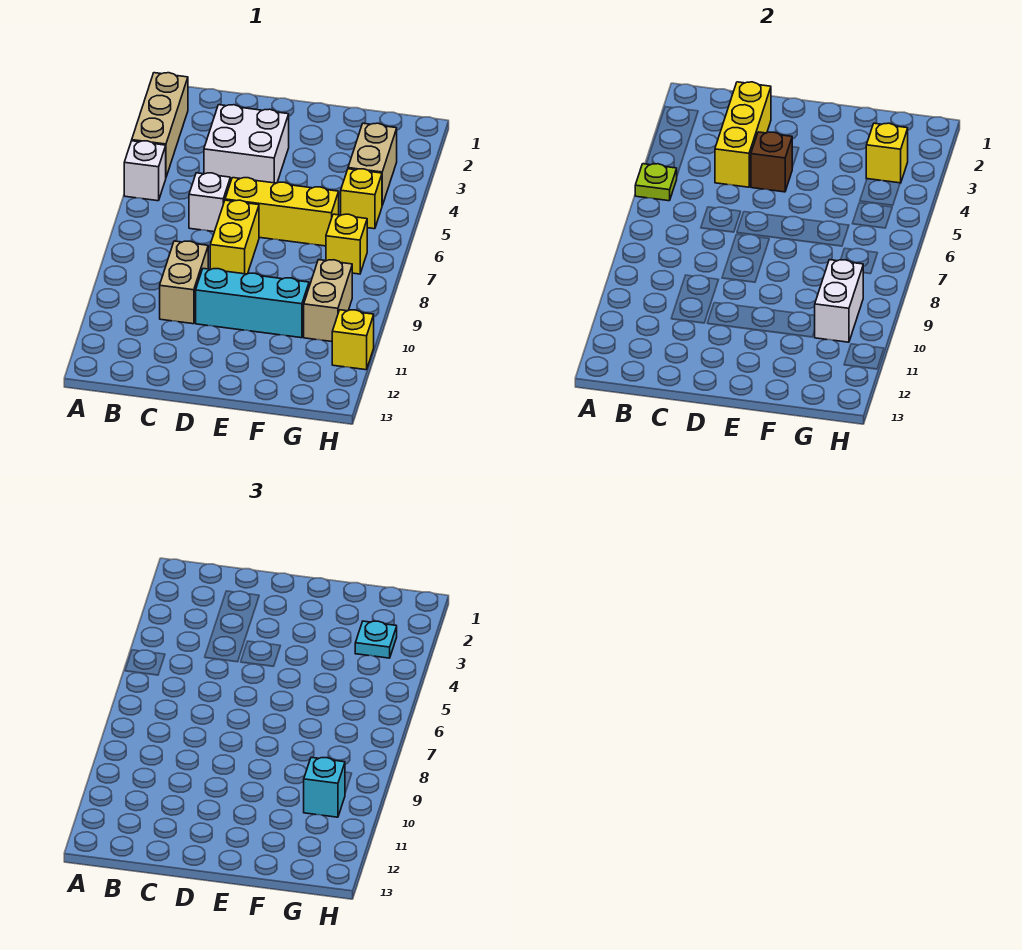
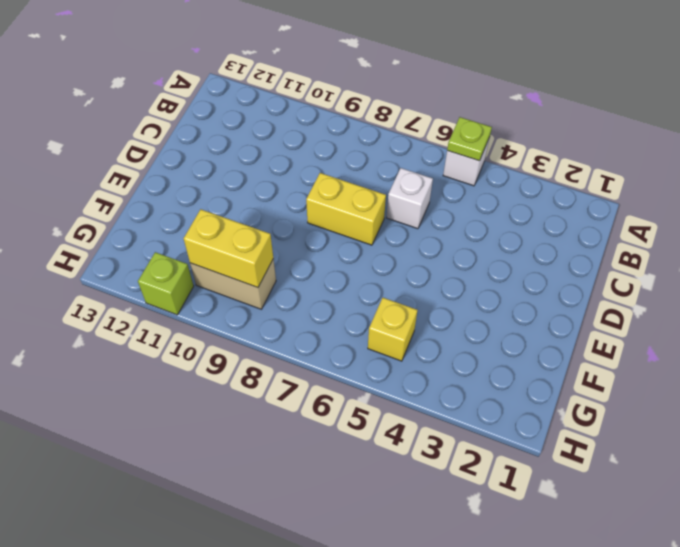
yellow 1x2 brick [184,209,273,288] -> white 1x2 brick [814,260,863,342]
lime 1x1 brick [138,252,194,315] -> yellow 1x1 brick [332,310,374,370]
none -> tan 1x3 brick [132,73,188,177]
none -> white 2x2 brick [204,105,289,183]
none -> tan 1x2 brick [160,241,208,324]

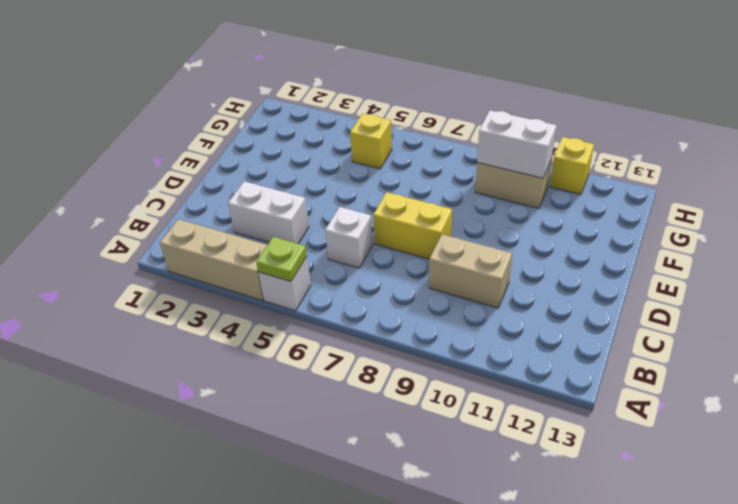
white 1x2 brick [228,181,309,244] -> white 2x2 brick [204,105,289,183]
none -> yellow 1x3 brick [225,178,339,246]
none -> cyan 1x3 brick [196,269,309,338]
none -> tan 1x2 brick [348,123,397,205]

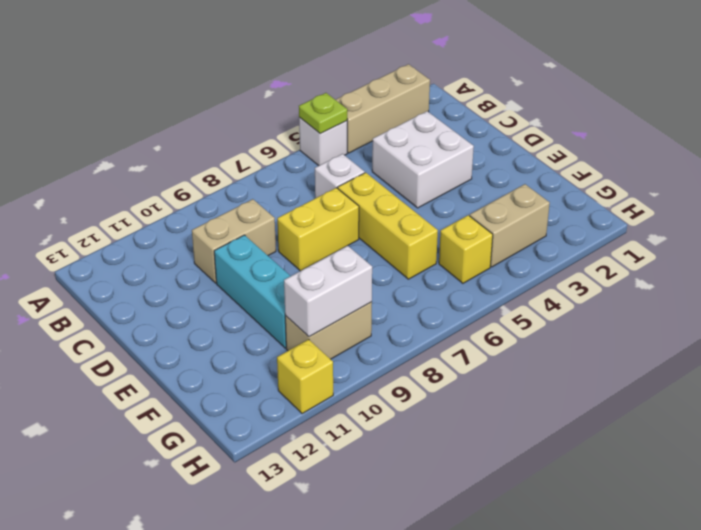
none -> yellow 1x1 brick [326,214,367,274]
none -> yellow 1x3 brick [715,82,771,187]
none -> brown 1x1 brick [751,132,792,192]

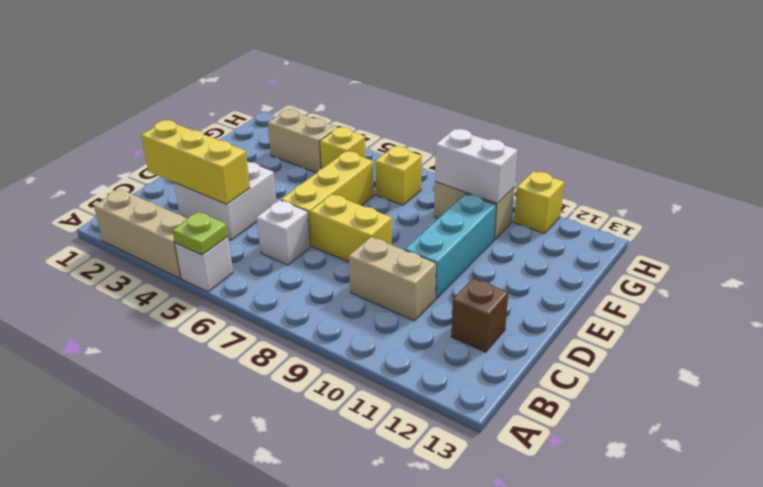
brown 1x1 brick [451,278,508,352] -> brown 1x1 brick moved to [751,132,792,192]
none -> yellow 1x1 brick [866,123,908,183]
none -> cyan 1x1 plate [355,621,397,658]
none -> cyan 1x1 brick [304,757,345,817]

